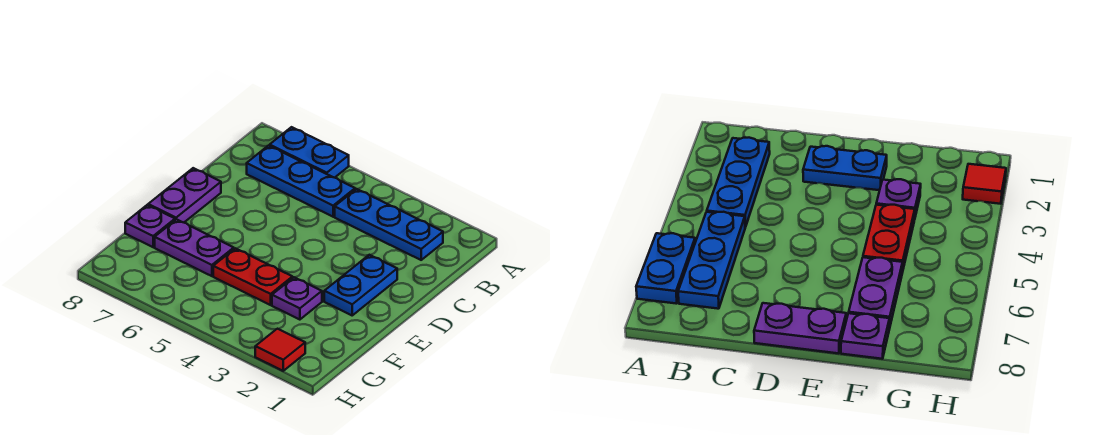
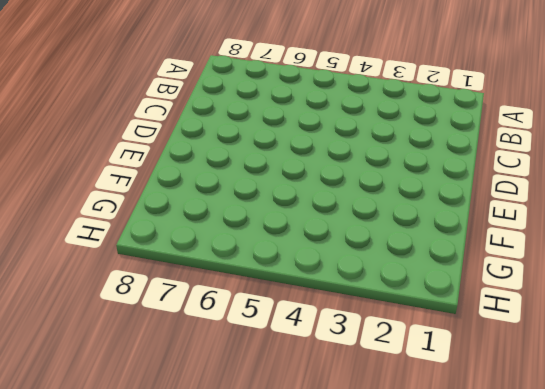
none -> blue 1x2 plate [270,127,349,178]
none -> blue 1x3 plate [335,189,443,260]

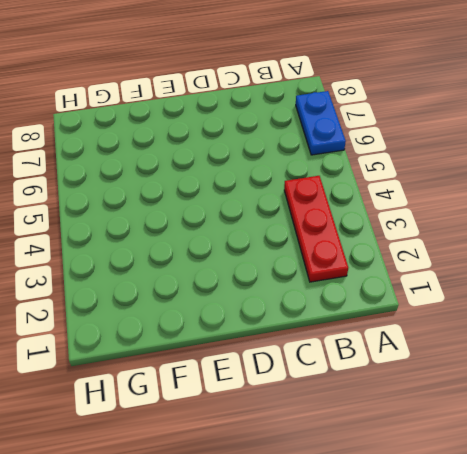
red 1x3 plate [284,176,348,282] -> blue 1x3 plate [335,189,443,260]
none -> blue 1x3 plate [247,146,355,217]
none -> blue 1x2 plate [324,255,397,315]

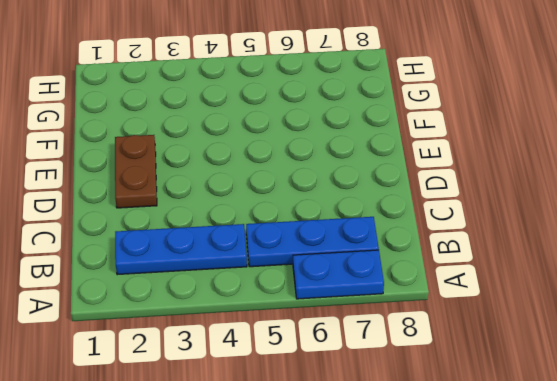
brown 1x2 plate [115,135,157,208] -> blue 1x2 plate [324,255,397,315]
none -> purple 1x2 plate [148,168,221,222]
none -> purple 1x1 plate [272,277,322,320]

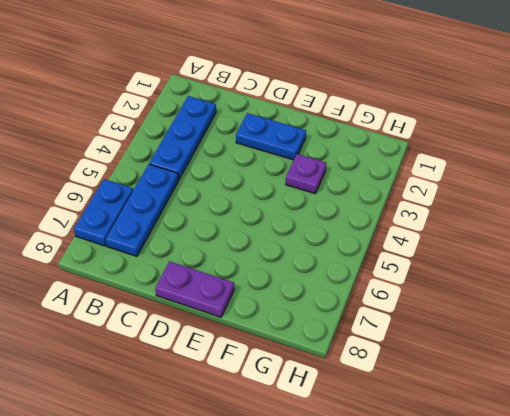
none -> red 1x2 plate [213,248,292,305]
none -> purple 1x2 plate [155,219,234,276]

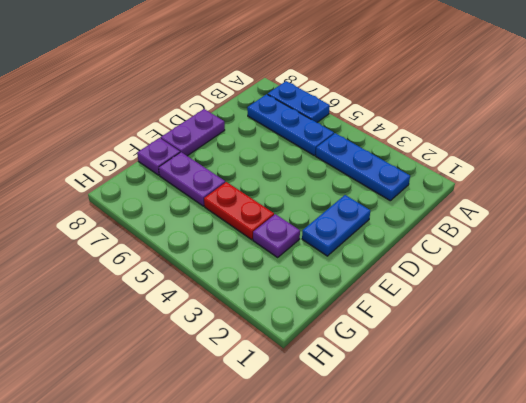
none -> red 1x1 tile [255,329,305,371]

